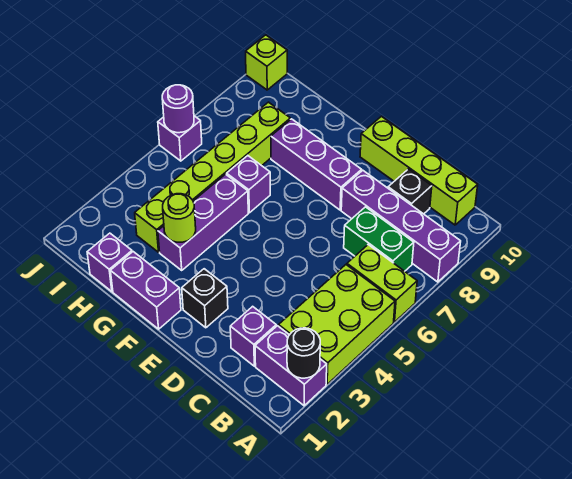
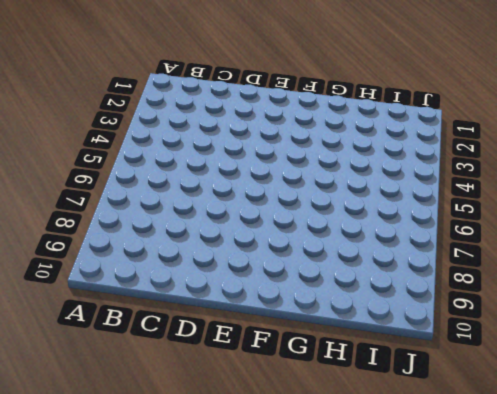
none -> purple 1x2 brick [255,326,327,406]
none -> lime 2x3 brick [279,265,395,384]
none -> lime 1x2 brick [347,245,417,322]

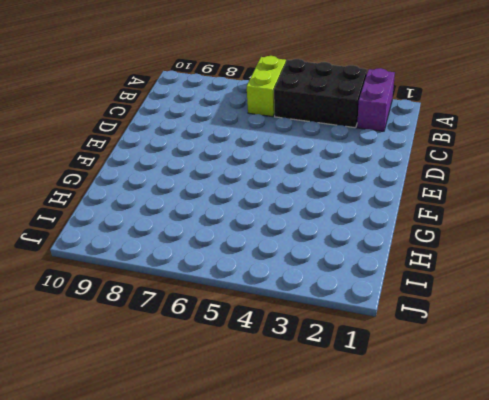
black 2x3 brick [274,59,367,128] -> lime 2x3 brick [279,265,395,384]
none -> purple 1x4 brick [341,170,461,282]
none -> green 1x2 brick [344,207,414,271]
none -> lime 1x4 brick [360,116,478,225]

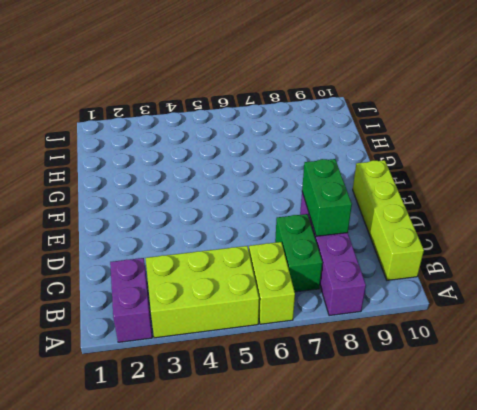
green 1x2 brick [302,159,352,236] -> none
none -> purple 1x1 brick [230,306,276,366]
none -> black 1x1 brick [388,169,432,214]
none -> black 1x1 brick [182,269,228,328]

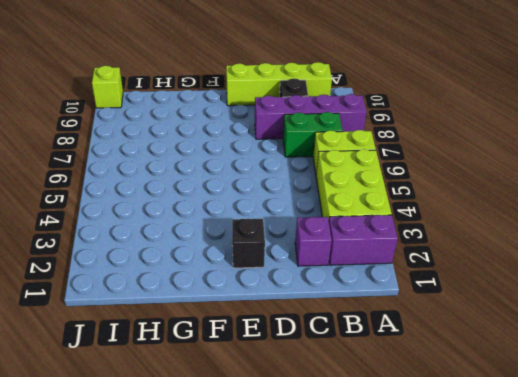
none -> purple 1x3 brick [271,119,362,210]
none -> purple 1x2 brick [111,252,181,329]
none -> purple 1x3 brick [158,174,248,270]

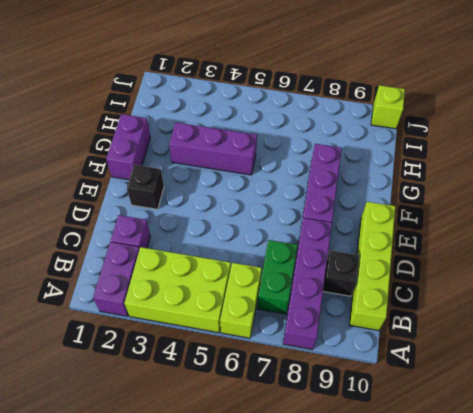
none -> purple 1x1 brick [227,156,270,213]
none -> purple 1x1 brick [87,233,132,292]
none -> lime 1x6 brick [135,102,290,252]

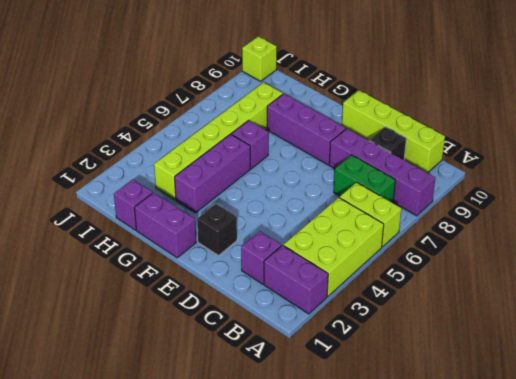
none -> purple 1x1 brick [158,116,202,161]
none -> black 1x1 round brick [287,328,320,378]
none -> lime 1x1 round brick [163,194,196,242]

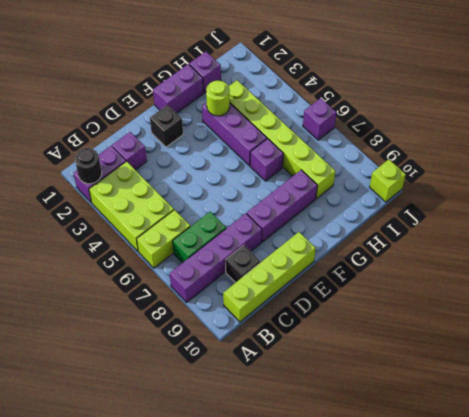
none -> purple 1x1 round brick [162,85,194,133]

